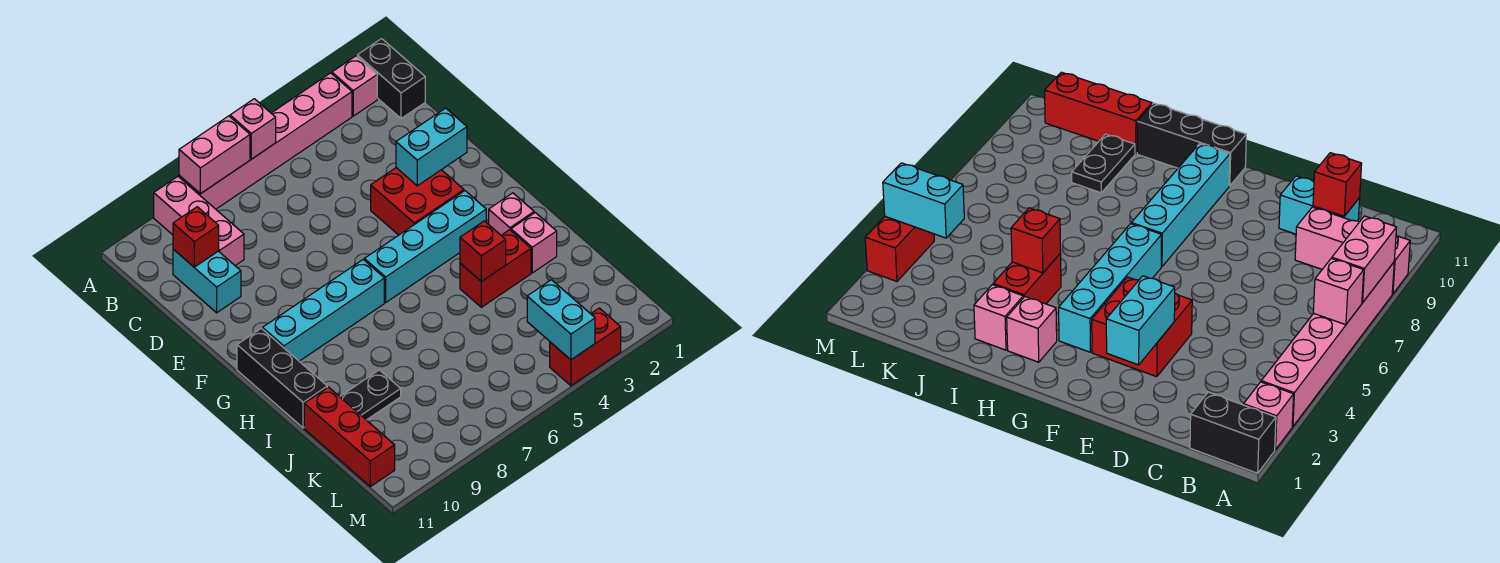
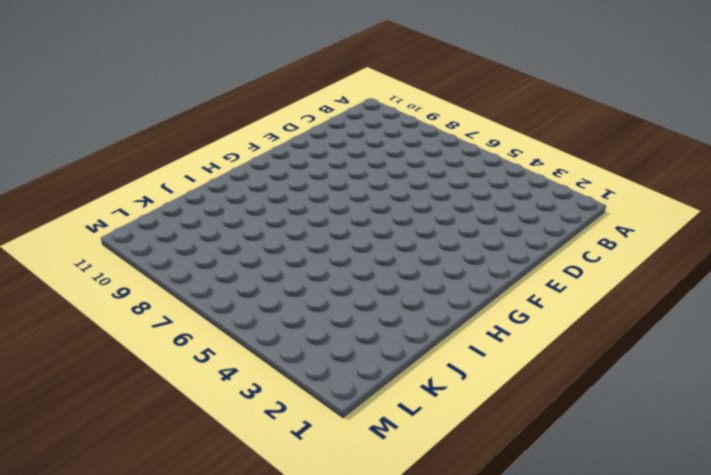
none -> black 1x2 brick [357,39,425,119]
none -> pink 1x1 brick [332,56,377,116]
none -> pink 1x6 brick [179,73,352,209]

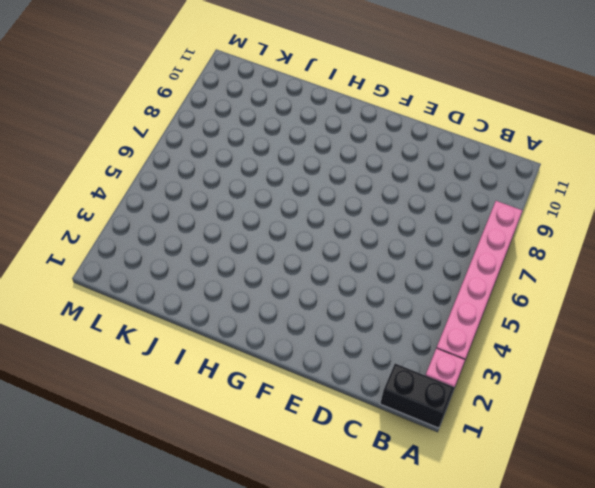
none -> pink 1x3 brick [154,176,244,266]
none -> cyan 1x2 brick [173,249,241,313]
none -> red 2x2 brick [371,168,464,235]

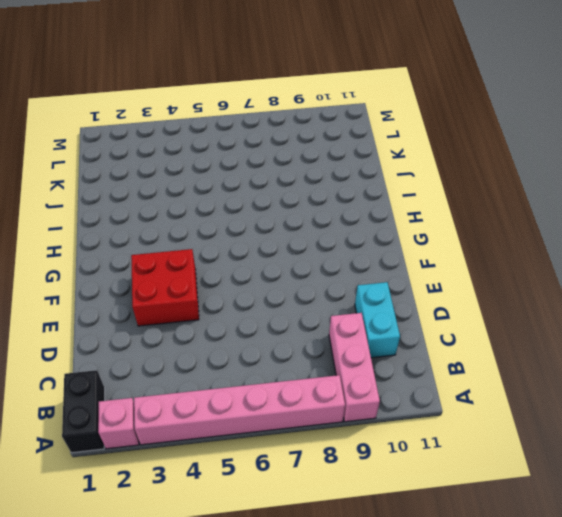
none -> cyan 1x4 brick [364,191,486,302]
none -> cyan 1x4 brick [263,260,384,361]
none -> black 1x3 brick [237,328,327,428]

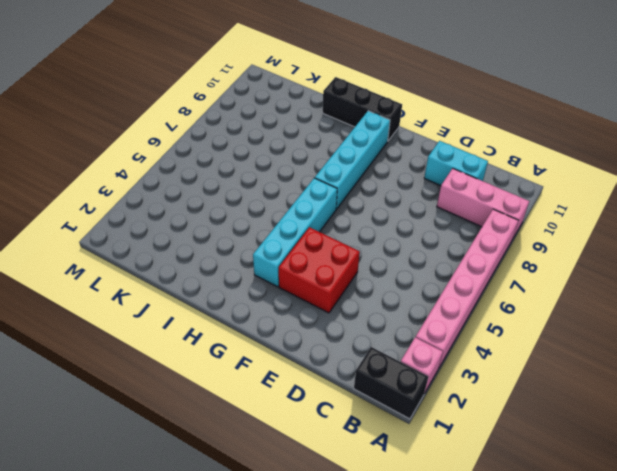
none -> pink 1x1 brick [489,193,534,235]
none -> pink 1x1 brick [511,213,557,273]
none -> red 1x2 brick [460,230,531,307]

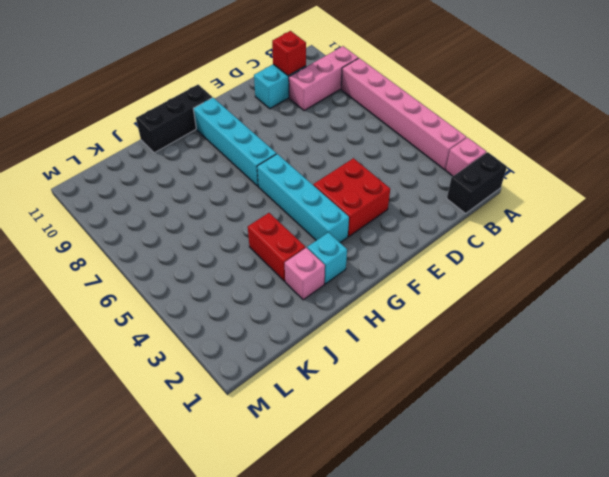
cyan 1x1 brick [307,232,347,284] -> pink 1x1 brick [489,193,534,235]
none -> black 1x2 plate [340,370,401,420]
none -> red 1x3 brick [304,387,395,487]
none -> red 1x2 brick [550,308,621,386]

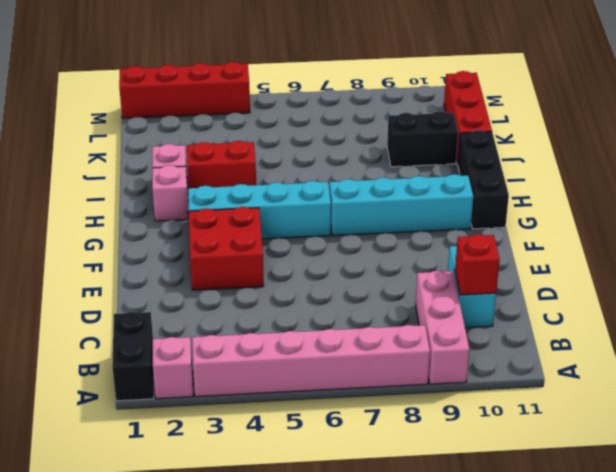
black 1x2 brick [387,111,458,167] -> black 1x2 plate [340,370,401,420]
red 1x4 brick [119,62,250,118] -> red 1x2 brick [550,308,621,386]
none -> pink 1x1 brick [230,99,276,159]
none -> pink 1x2 brick [179,116,250,194]
none -> cyan 1x2 brick [396,108,467,186]

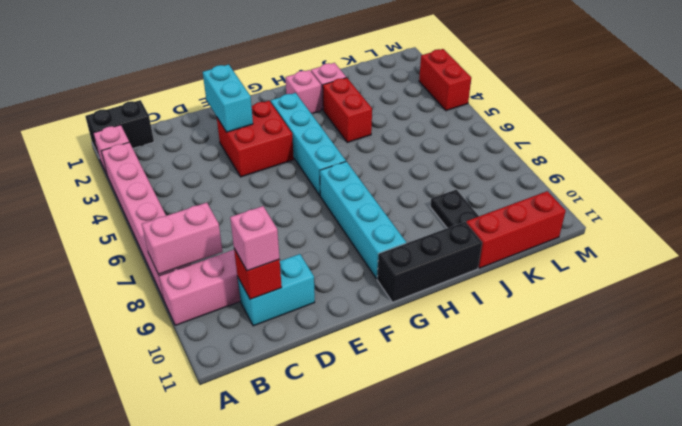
pink 1x2 brick [142,203,223,274] -> pink 1x2 brick turned to [179,116,250,194]
pink 1x1 brick [230,206,280,271] -> pink 1x1 brick moved to [230,99,276,159]
none -> red 1x1 brick [460,221,506,282]
none -> cyan 1x2 brick [527,280,595,360]

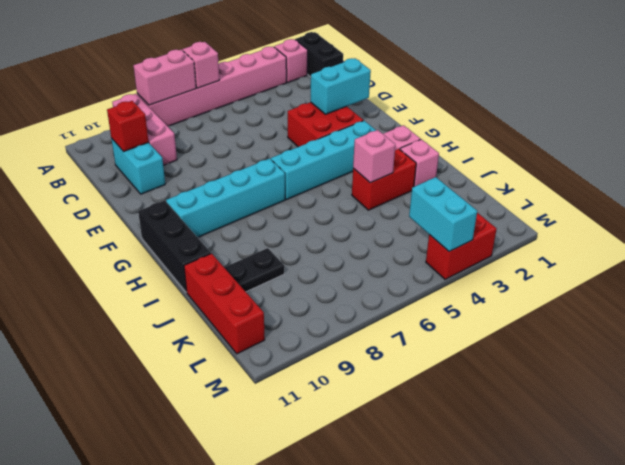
pink 1x1 brick [353,130,395,183] -> red 1x1 brick [460,221,506,282]

